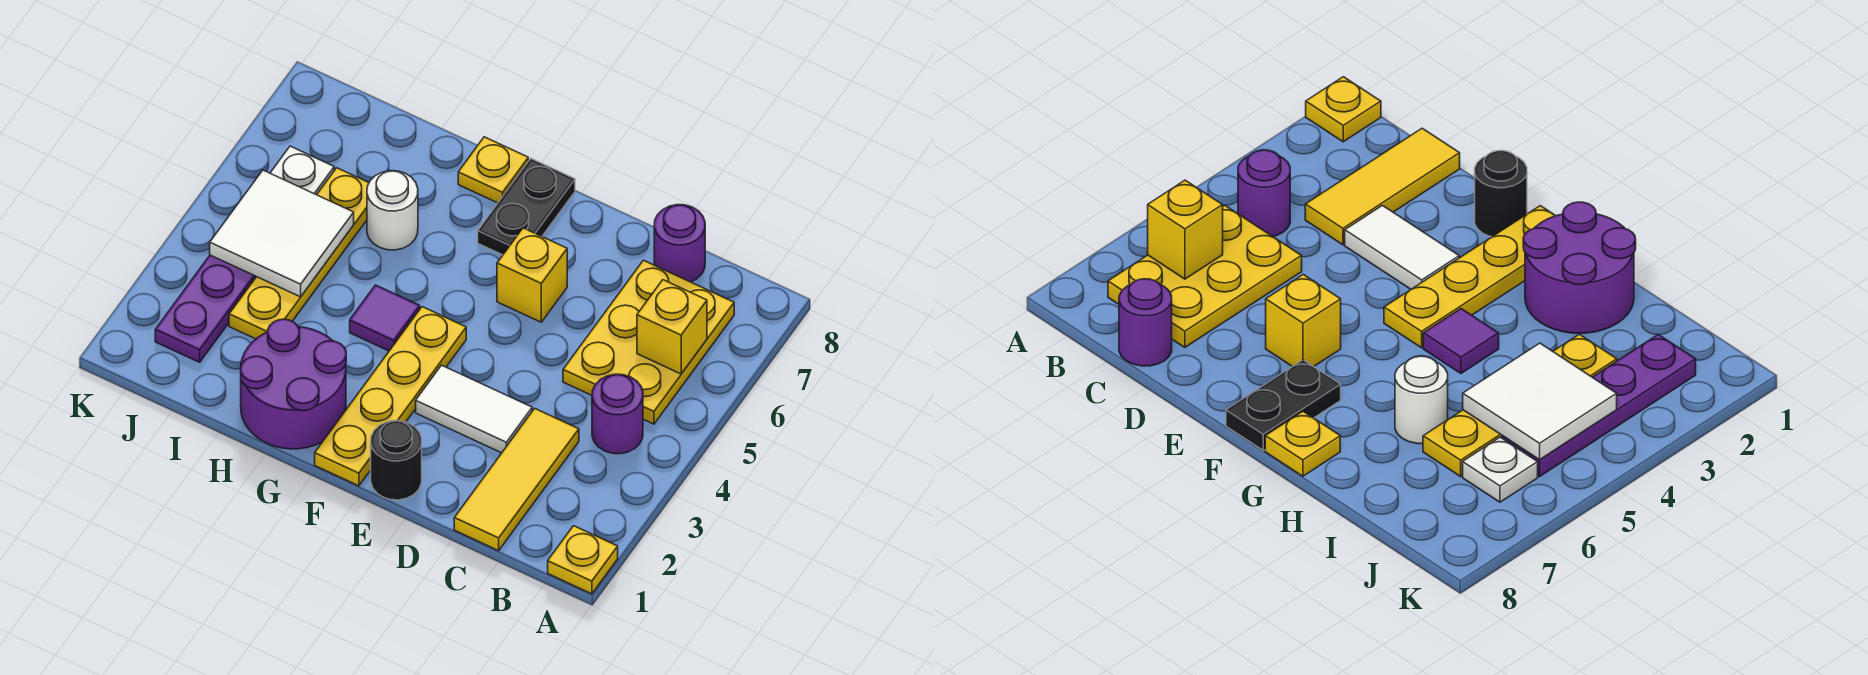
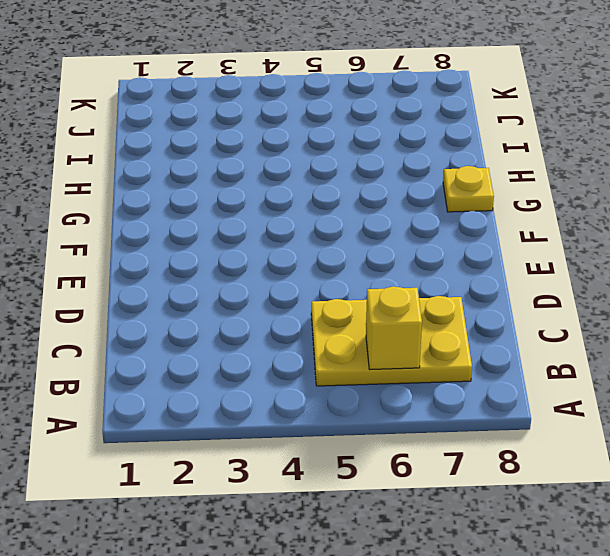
none -> yellow 1x1 plate [548,526,618,594]
none -> purple 1x1 round brick [592,374,643,454]
none -> yellow 1x3 tile [454,409,579,551]

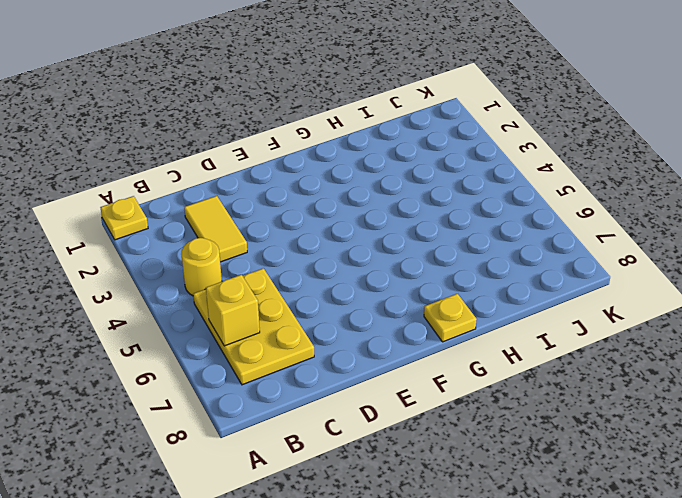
yellow 1x1 round brick [181,238,222,296] -> purple 1x1 round brick [592,374,643,454]
yellow 1x2 tile [184,196,247,262] -> yellow 1x3 tile [454,409,579,551]
none -> purple 1x1 round brick [654,205,705,282]
none -> white 1x2 tile [416,365,532,453]
none -> black 1x1 round brick [371,421,422,500]

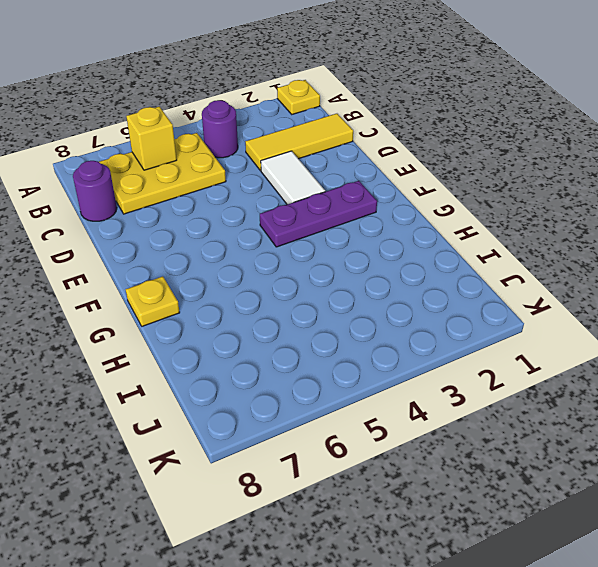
purple 1x3 plate [260,181,377,247] -> yellow 1x4 plate [315,307,466,486]
none -> black 1x1 round brick [371,421,422,500]
none -> yellow 1x1 brick [497,228,567,322]
none -> black 1x2 plate [478,159,575,255]

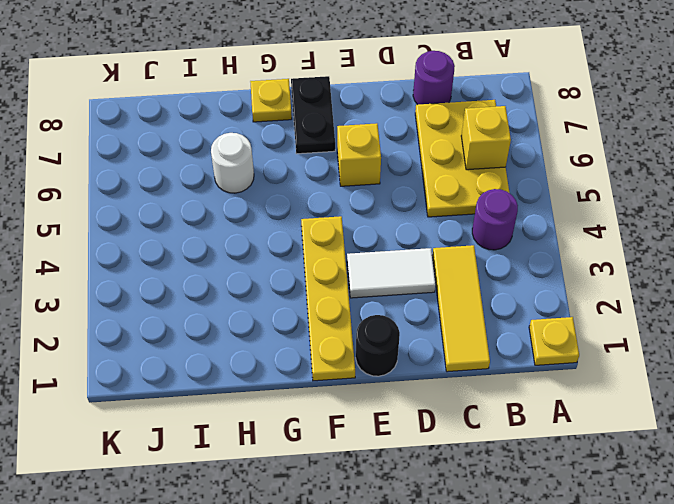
none -> purple 2x2 round brick [241,319,346,449]
none -> purple 1x1 tile [350,285,420,351]
none -> yellow 1x4 plate [229,168,369,339]

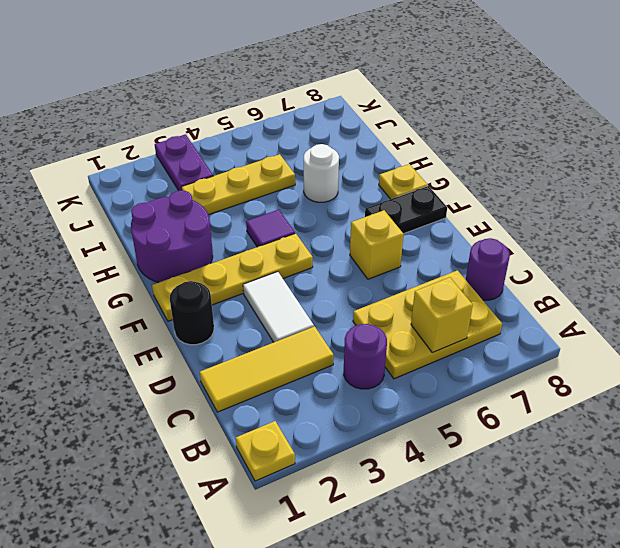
yellow 1x3 plate [181,154,295,215] -> yellow 1x4 plate [229,168,369,339]
purple 1x2 plate [155,134,213,191] -> purple 1x4 plate [155,255,256,362]
none -> white 1x1 plate [270,146,334,195]
none -> white 2x2 tile [210,170,354,297]

